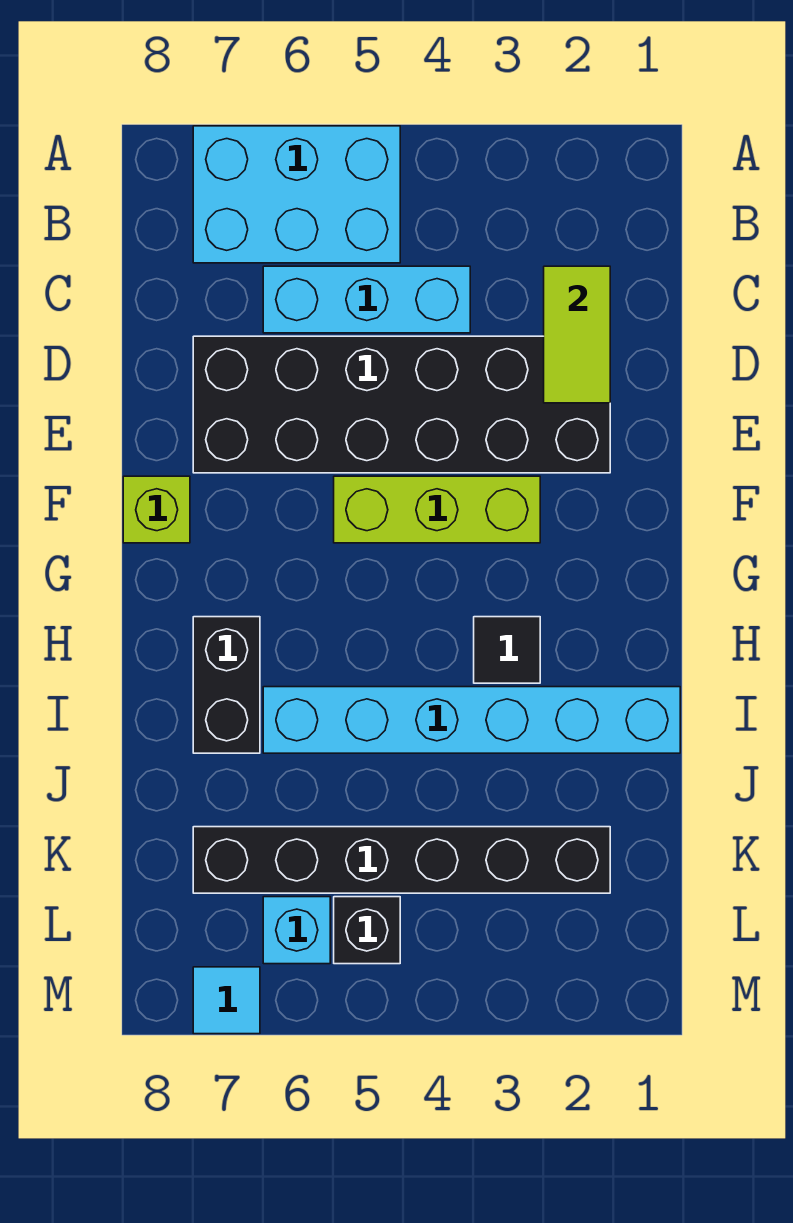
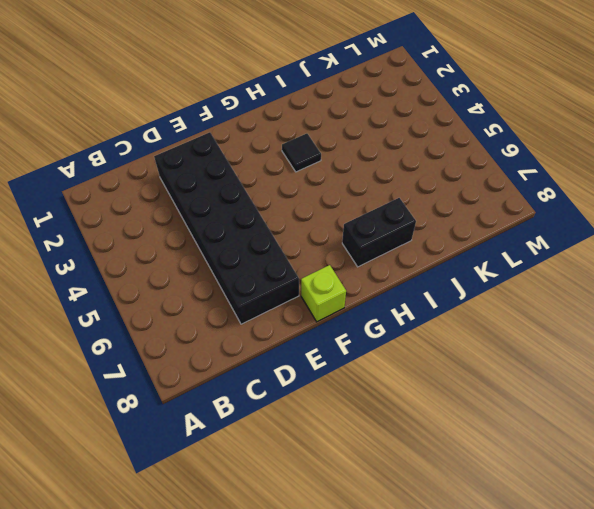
none -> cyan 2x3 brick [193,126,400,263]
none -> cyan 1x3 brick [263,266,470,333]
none -> lime 1x3 brick [334,476,540,543]

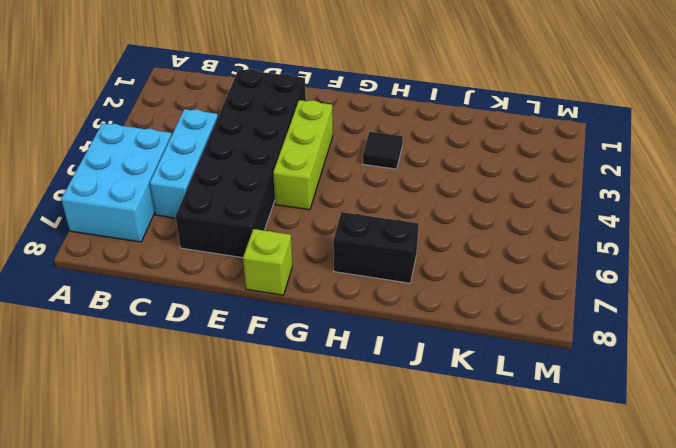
none -> cyan 1x6 brick [263,687,680,753]
none -> black 1x6 brick [193,827,610,893]
none -> black 1x1 brick [334,897,400,964]

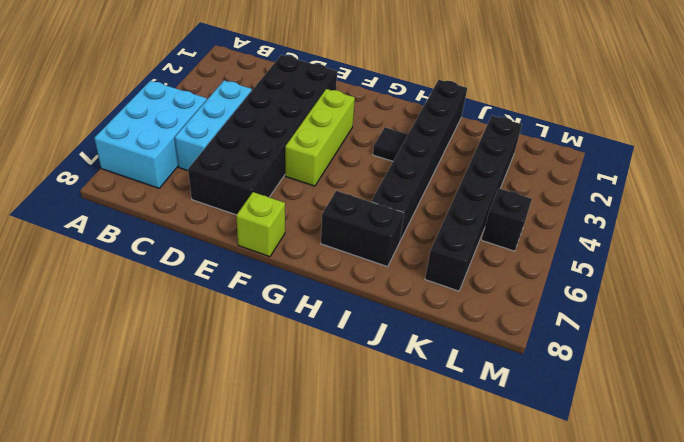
black 1x6 brick [371,80,467,241] -> cyan 1x6 brick [263,687,680,753]
none -> cyan 1x1 brick [263,897,330,964]
none -> cyan 1x1 tile [193,967,260,1034]
none -> lime 1x2 tile [544,266,610,403]

